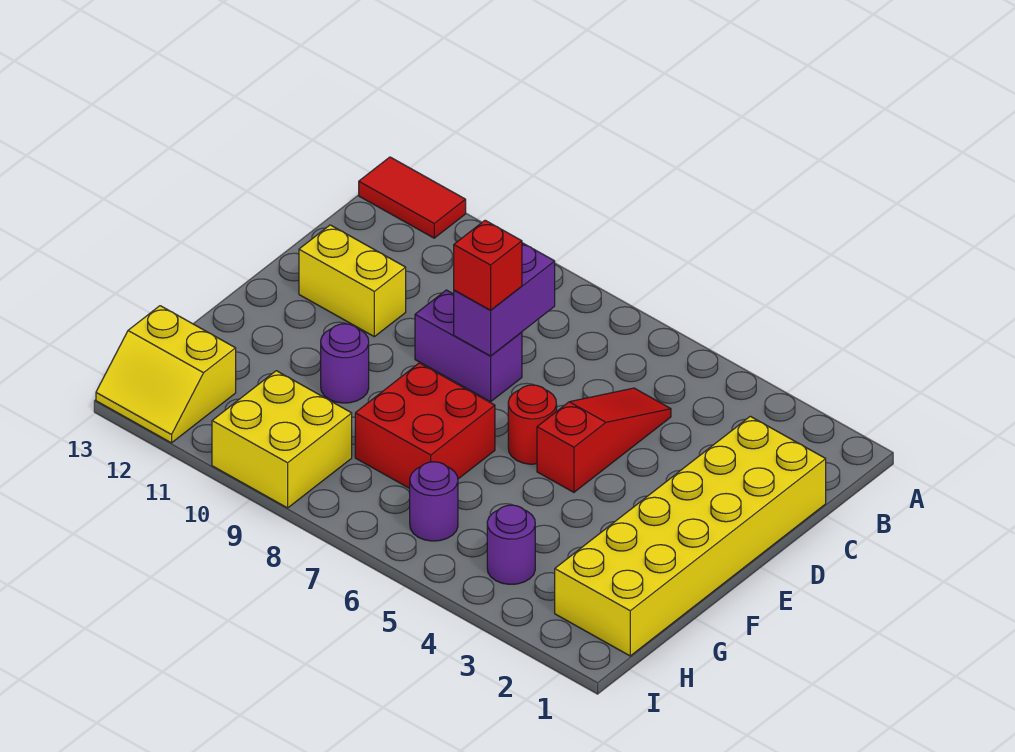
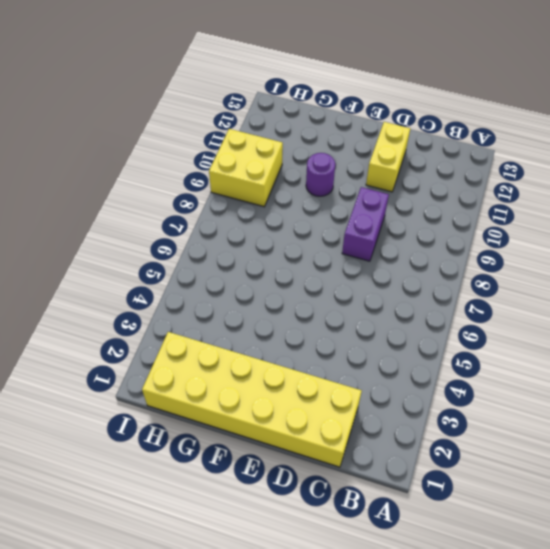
none -> red 1x2 tile [359,157,466,238]
none -> red 1x3 slope [537,388,671,492]
none -> red 1x1 round brick [508,385,557,464]

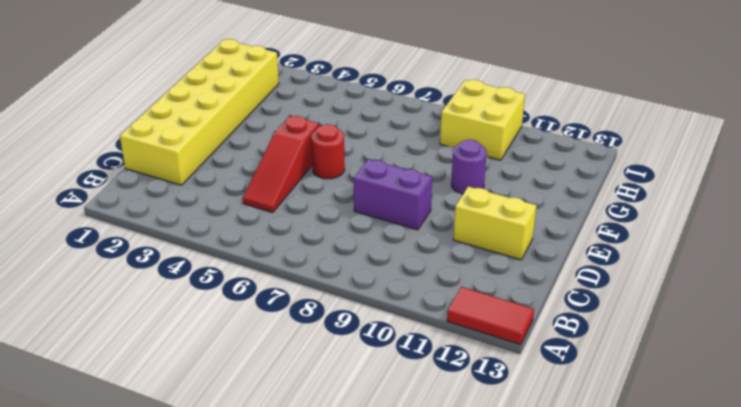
none -> red 2x2 brick [355,363,495,488]
none -> purple 1x1 round brick [487,505,535,584]
none -> purple 1x1 round brick [410,462,458,541]

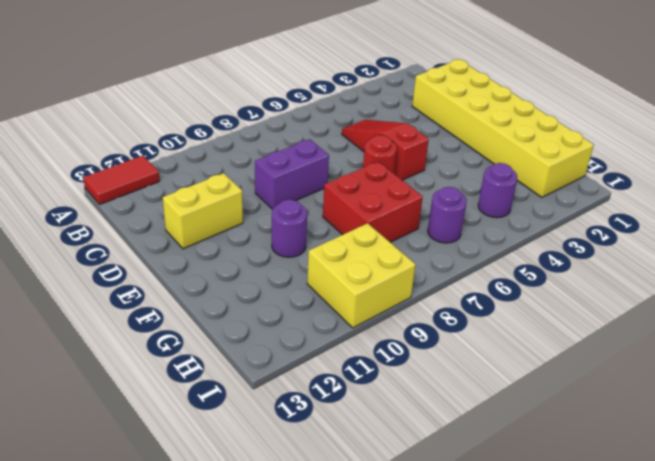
none -> yellow 2x2 slope [96,306,236,443]
none -> purple 1x2 brick [454,243,555,356]
none -> red 1x1 brick [454,220,522,310]

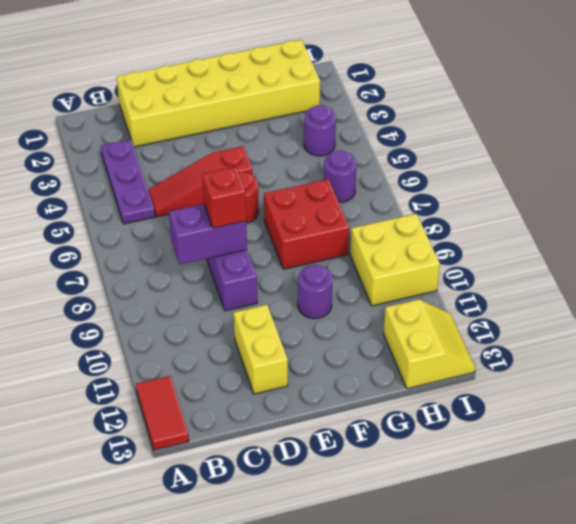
purple 1x3 plate [101,140,155,224] -> none

